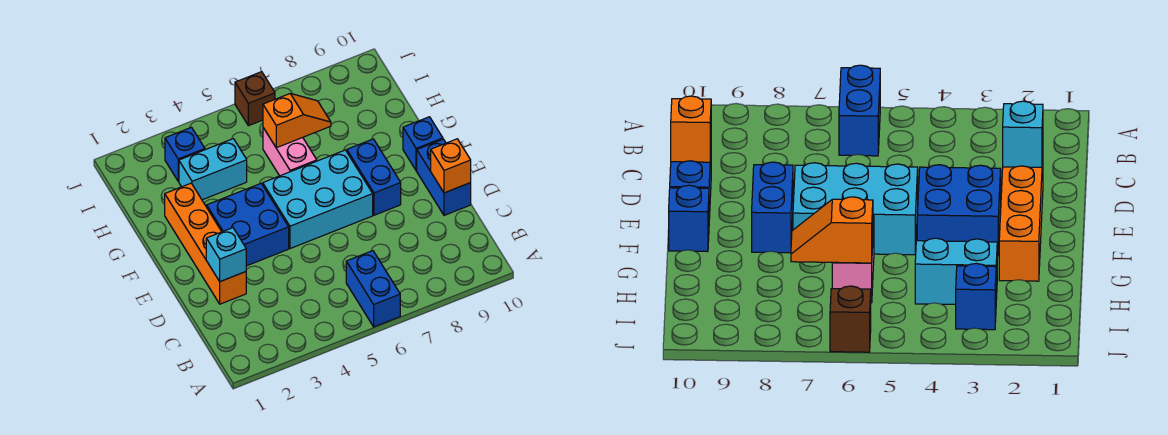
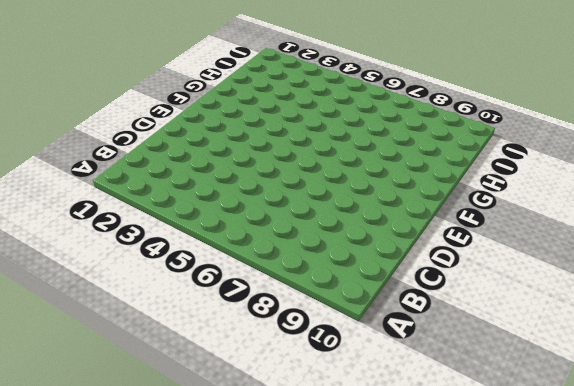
none -> blue 1x2 brick [346,251,400,327]
none -> orange 1x4 brick [165,183,246,304]
none -> blue 1x2 brick [417,139,471,215]

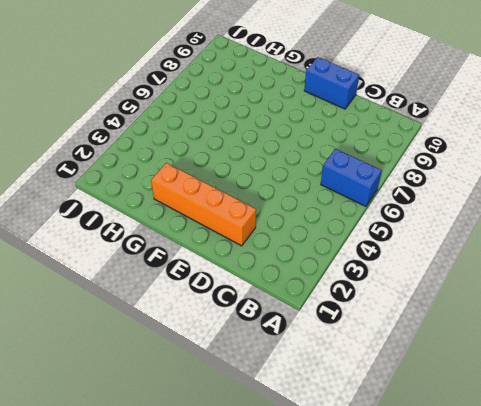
none -> blue 2x2 brick [207,184,289,266]
none -> cyan 2x3 brick [263,150,373,249]
none -> blue 1x2 brick [347,139,401,215]

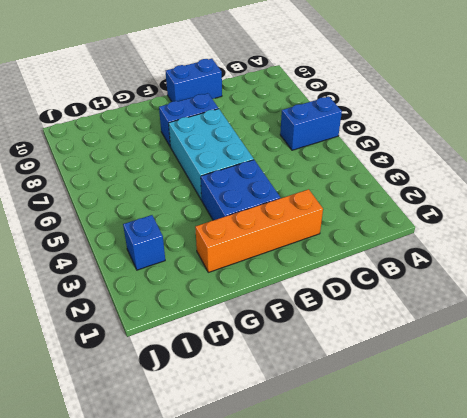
none -> blue 1x1 brick [403,117,443,171]
none -> pink 1x2 brick [263,128,317,176]
none -> cyan 1x2 brick [179,139,247,200]

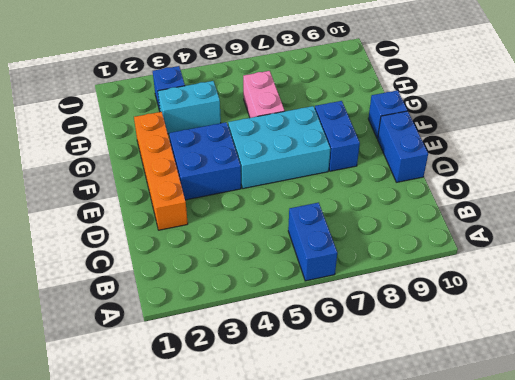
none -> brown 1x1 brick [235,72,275,126]
none -> cyan 1x1 brick [206,228,246,282]
none -> orange 1x1 brick [431,139,471,193]

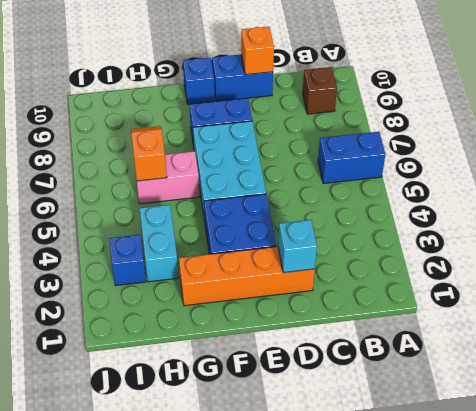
brown 1x1 brick [303,67,337,114] -> brown 1x1 brick moved to [235,72,275,126]

